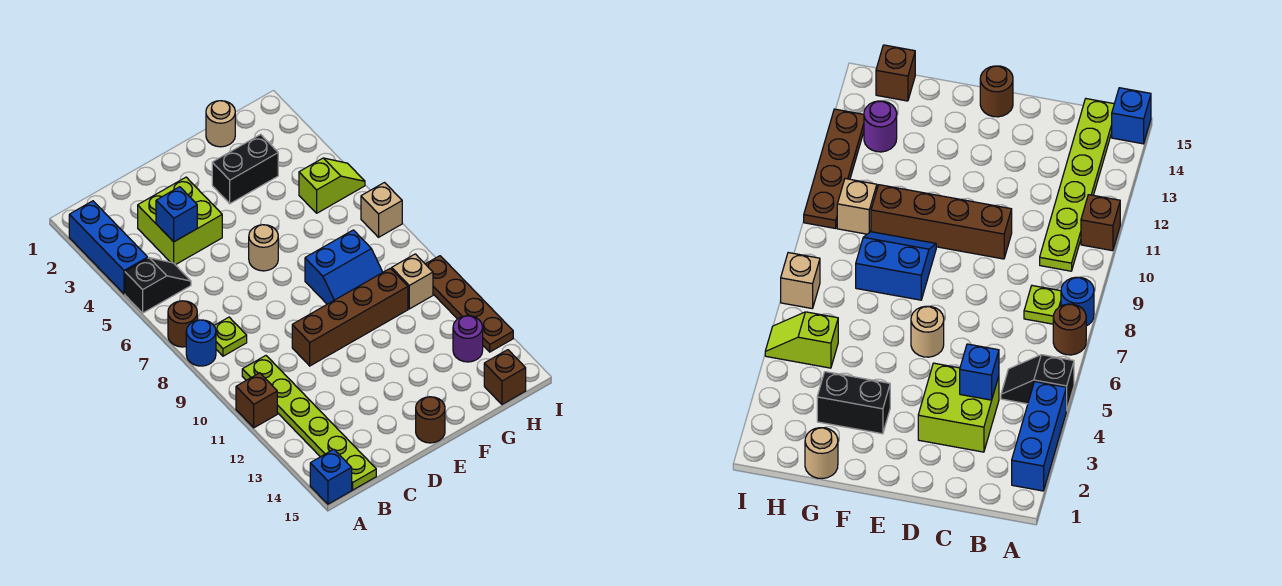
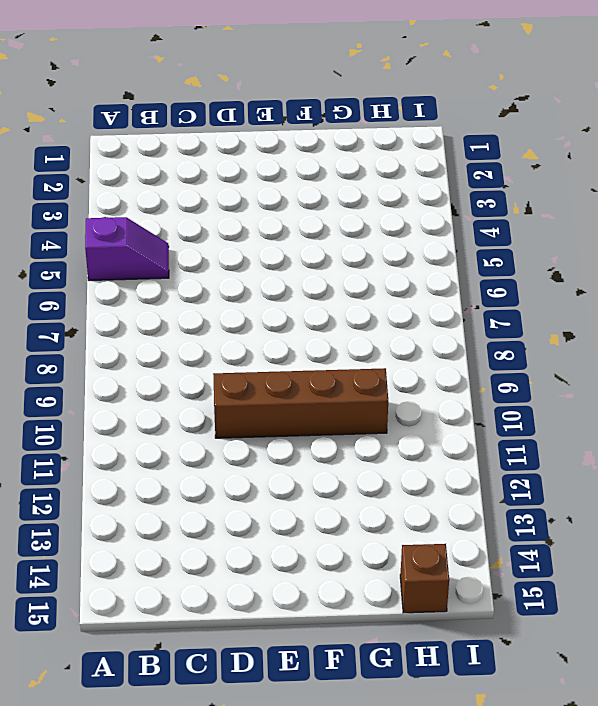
purple 1x2 slope [85,217,169,281] -> black 1x2 slope [125,258,191,313]
none -> blue 1x3 brick [69,201,148,294]
none -> brown 1x1 round brick [168,301,197,347]
none -> blue 1x1 round brick [186,320,216,366]

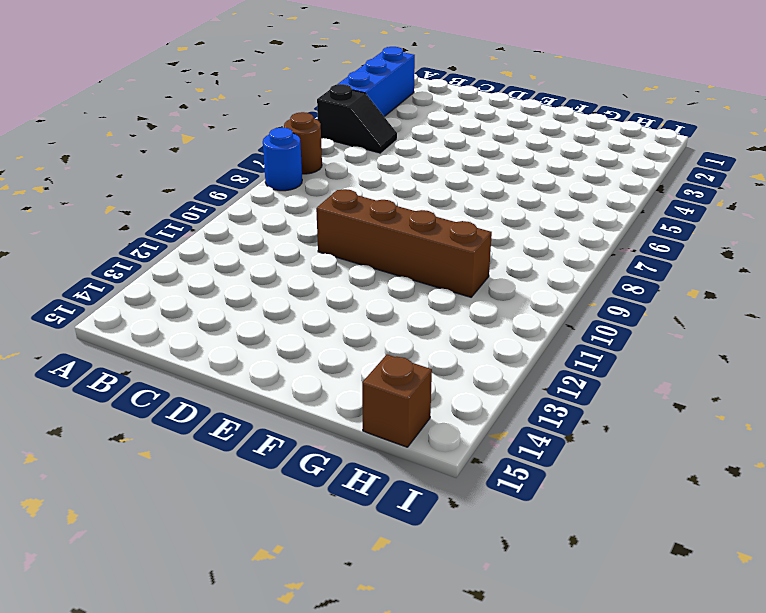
none -> brown 1x1 brick [236,373,277,428]
none -> blue 1x1 brick [310,449,352,504]
none -> lime 1x1 plate [214,317,247,356]

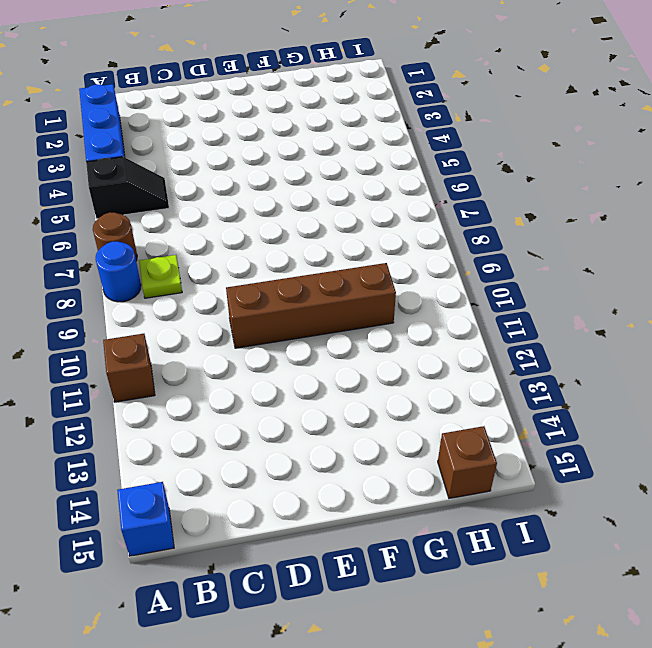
none -> lime 1x6 plate [242,356,376,490]
none -> lime 2x2 brick [138,177,222,265]
none -> tan 1x1 round brick [249,225,278,271]

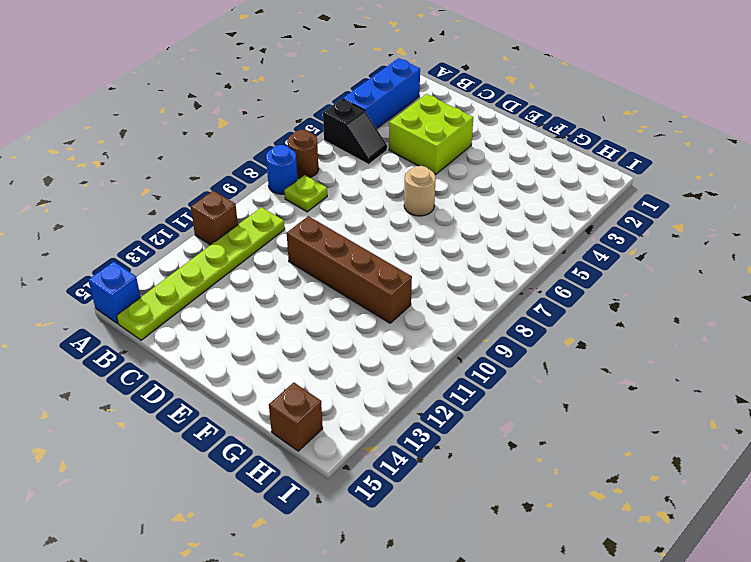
none -> brown 1x1 round brick [416,397,445,443]
none -> black 1x2 brick [212,134,278,204]
none -> blue 2x2 slope [305,230,383,304]

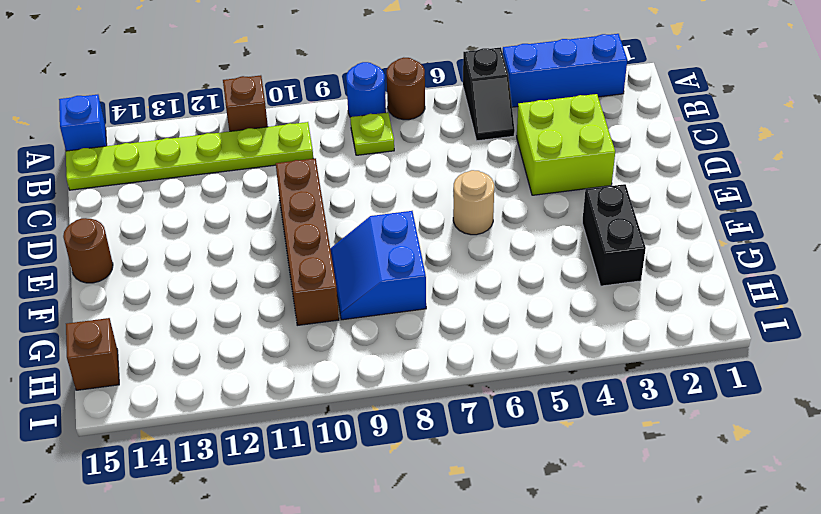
none -> tan 1x1 round brick [206,101,235,147]
none -> lime 1x2 slope [299,158,365,213]
none -> tan 1x1 brick [392,254,433,309]

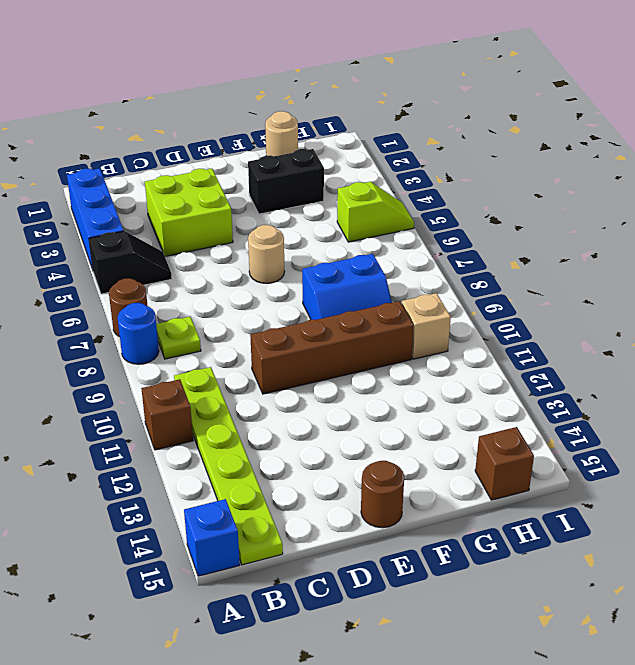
none -> purple 1x1 round brick [453,316,483,362]
none -> tan 1x1 brick [361,183,402,237]
none -> brown 1x4 plate [426,256,513,352]

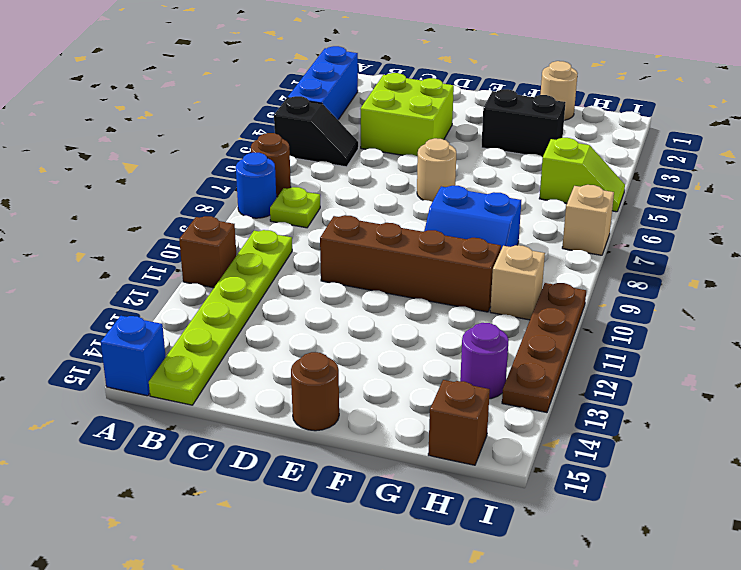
none -> blue 1x1 brick [156,187,197,242]

